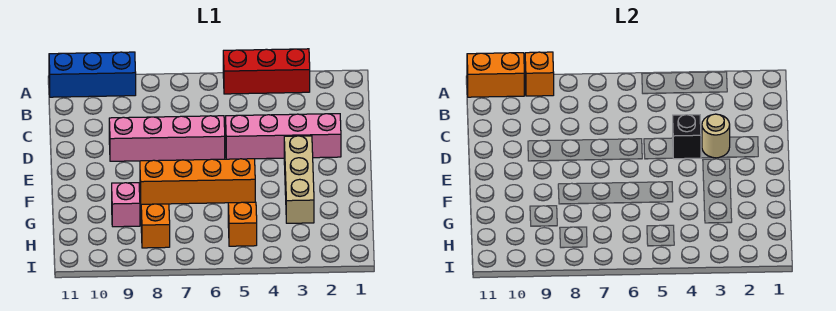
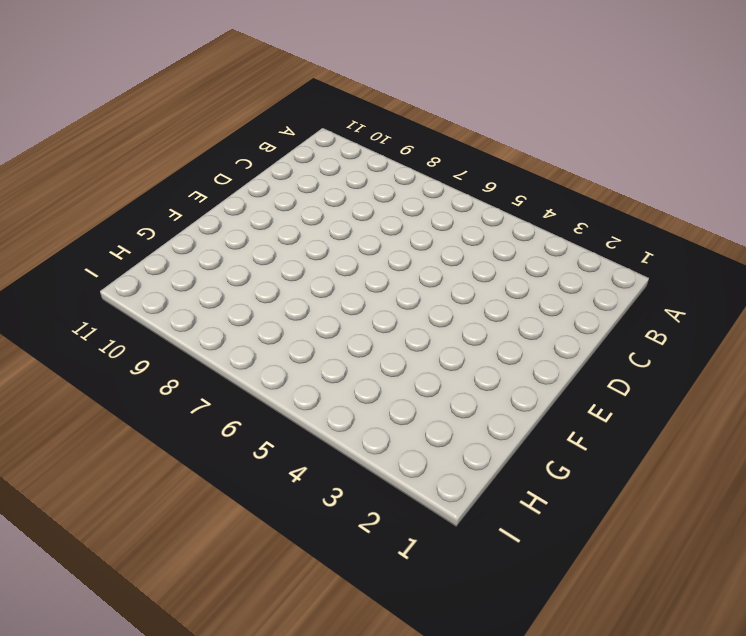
none -> red 1x3 brick [223,49,310,94]
none -> blue 1x3 brick [49,52,136,97]
none -> pink 1x4 brick [226,114,341,159]

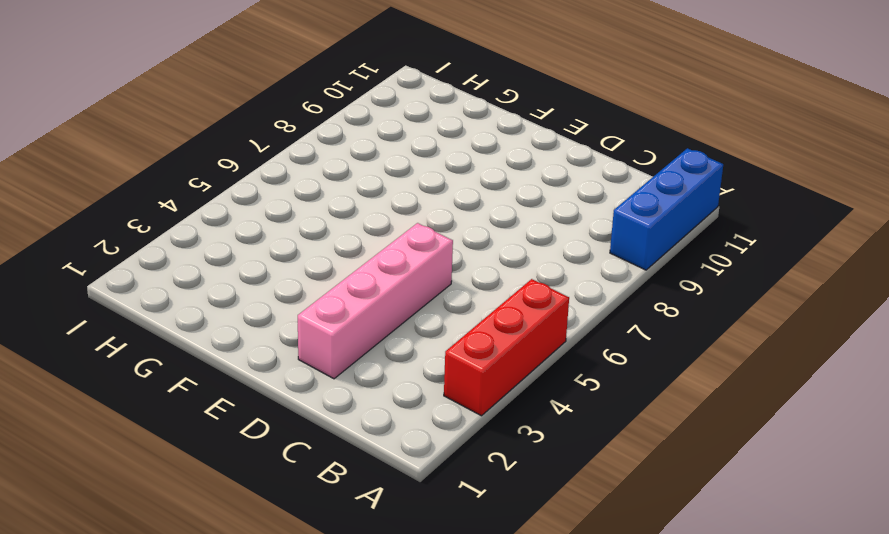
none -> pink 1x4 brick [109,116,225,161]
none -> tan 1x3 brick [284,136,314,223]
none -> orange 1x4 brick [140,159,255,204]

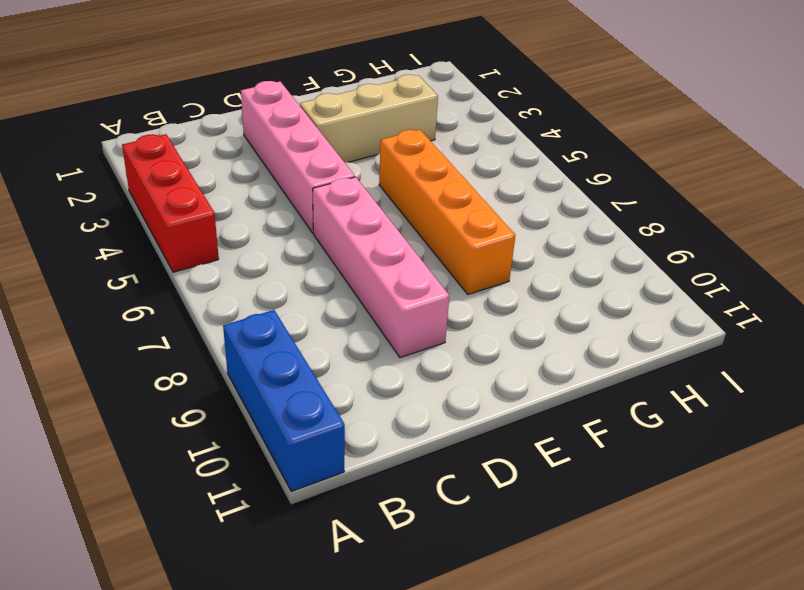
none -> pink 1x1 brick [112,183,140,227]
none -> orange 1x1 brick [228,202,257,246]
none -> orange 1x1 brick [141,204,170,248]

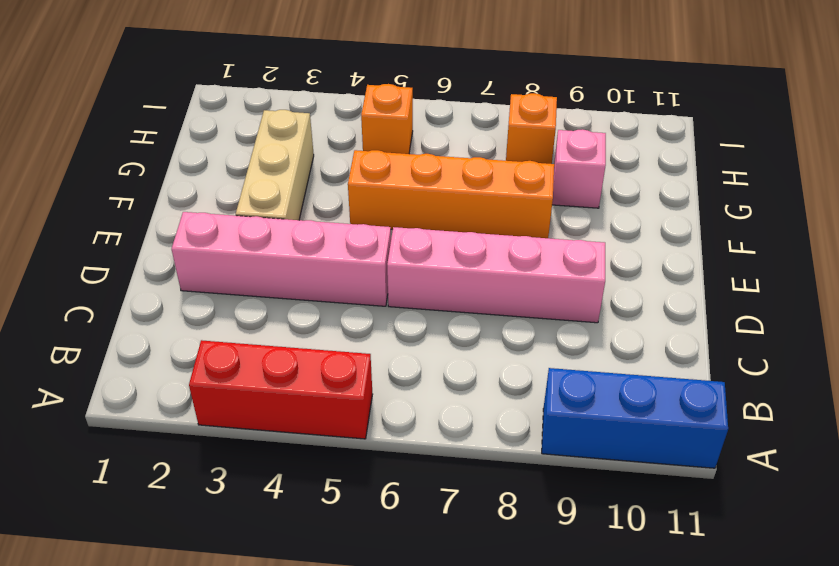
none -> orange 1x1 brick [525,52,554,96]
none -> orange 1x2 brick [467,53,524,97]
none -> tan 1x1 round brick [702,114,730,158]

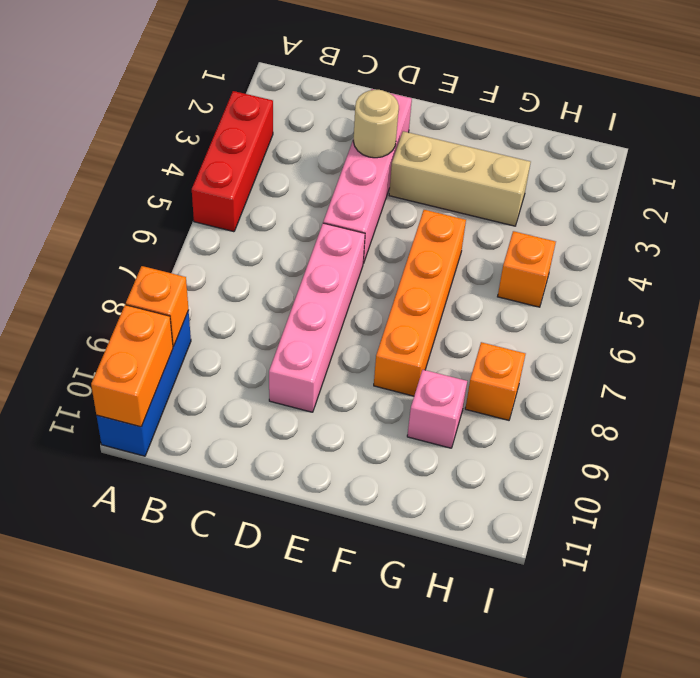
none -> black 1x1 brick [673,115,701,159]

